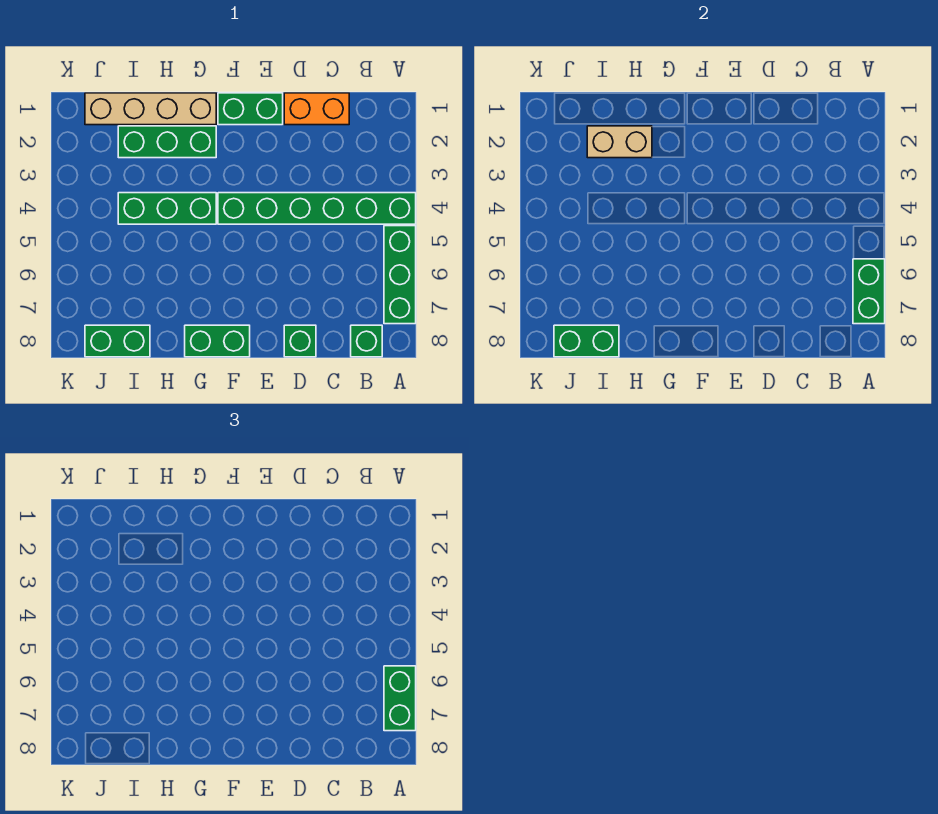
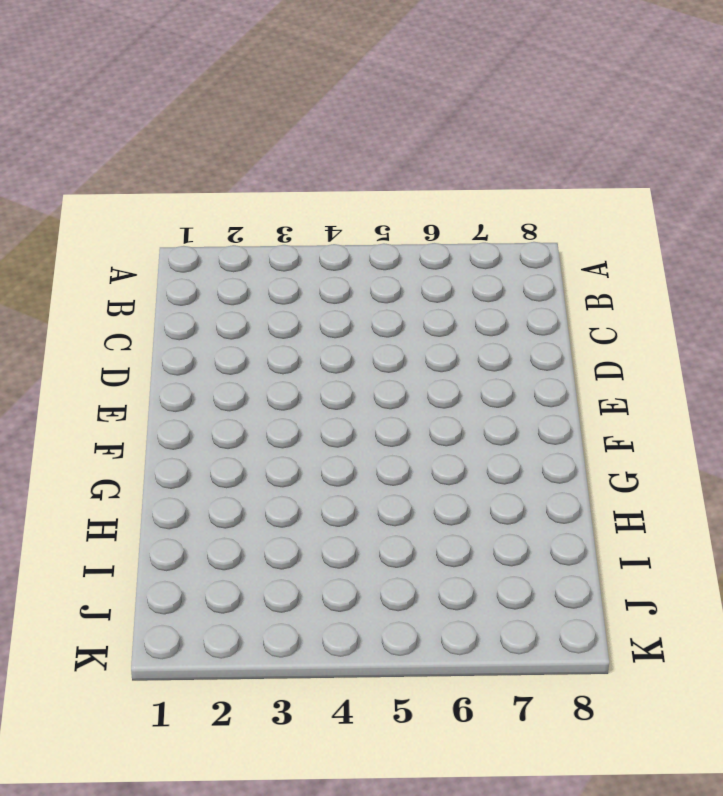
none -> green 1x6 brick [218,193,416,224]
none -> green 1x3 brick [384,226,416,324]
none -> green 1x1 brick [351,325,382,357]

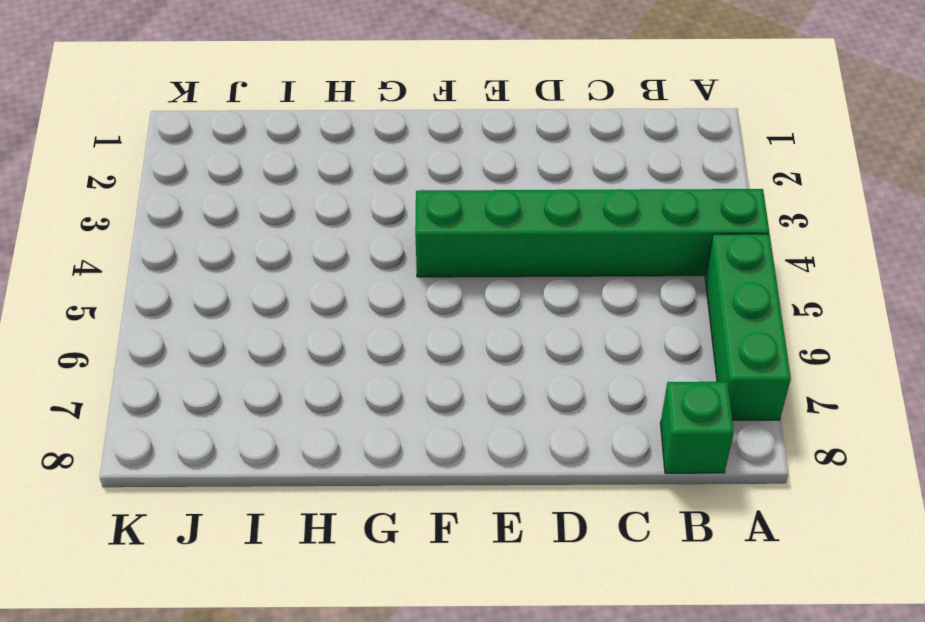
none -> orange 1x2 brick [284,93,349,125]
none -> green 1x1 brick [284,325,316,357]
none -> green 1x2 brick [218,93,283,125]

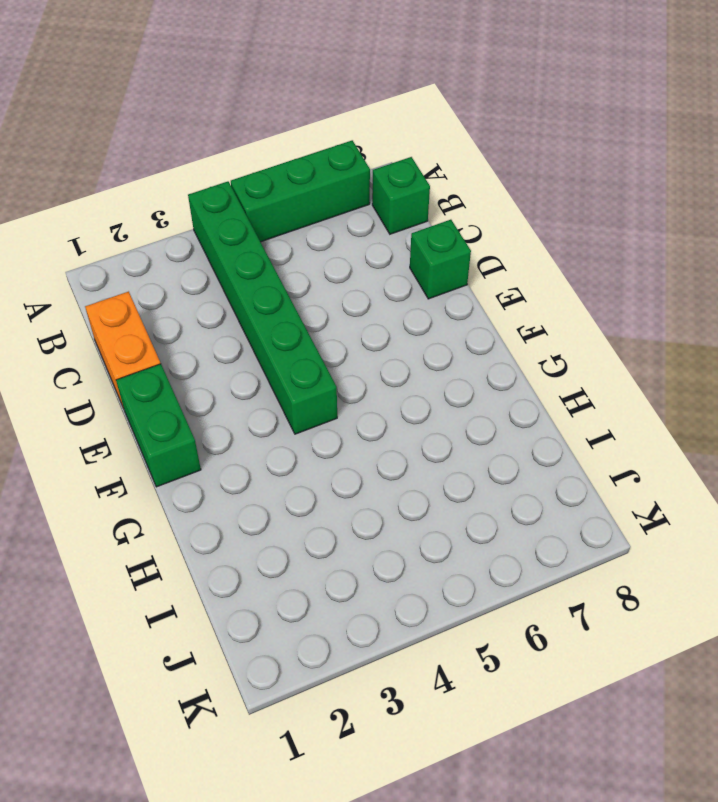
none -> green 1x2 brick [185,325,250,357]
none -> tan 1x4 brick [85,93,216,125]
none -> green 1x3 brick [118,126,216,158]

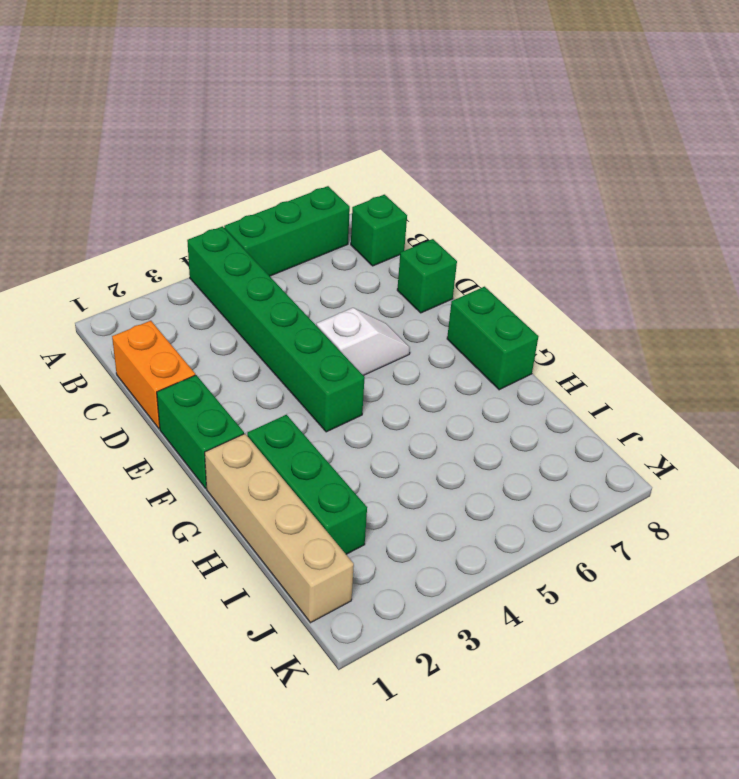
white 1x2 slope [316,308,410,375] -> none
none -> green 1x3 brick [118,193,216,224]
none -> green 1x2 brick [85,325,150,357]
none -> green 1x2 brick [853,259,885,324]

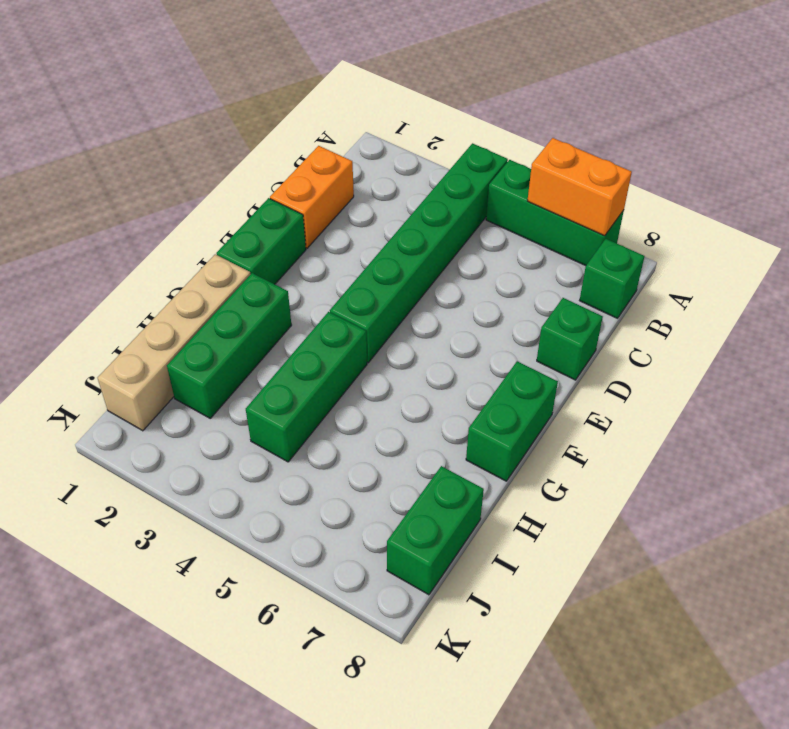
orange 1x2 brick [528,138,632,236] -> green 1x2 brick [853,259,885,324]
none -> tan 1x2 brick [587,126,652,158]
none -> green 1x2 brick [554,325,619,357]
none -> green 1x2 brick [384,666,416,731]

